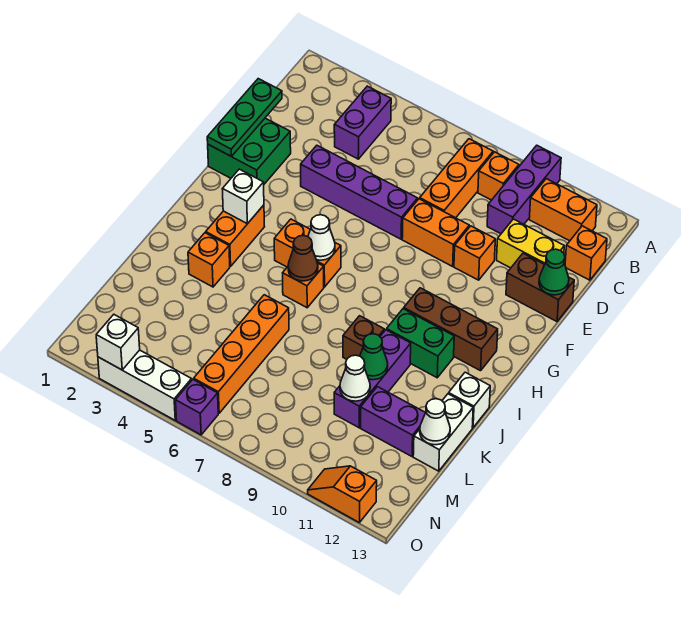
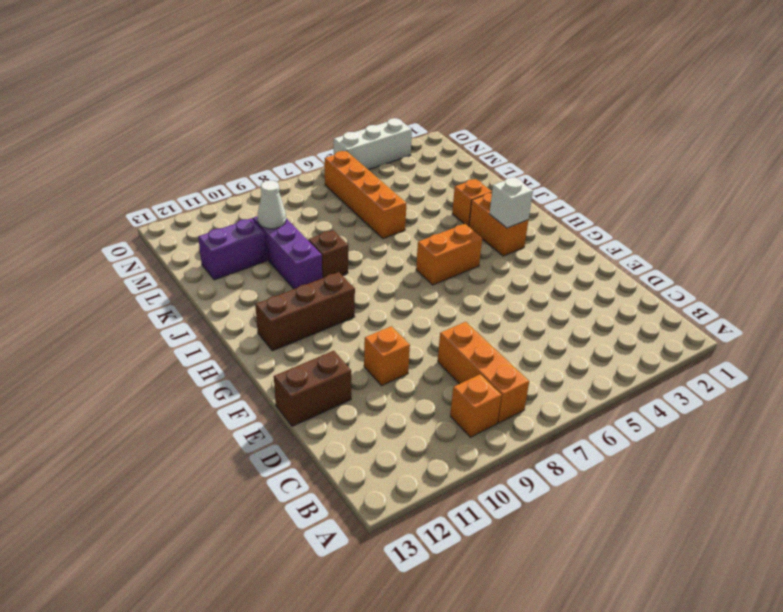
none -> purple 1x3 brick [487,145,561,234]
none -> purple 1x2 brick [334,86,391,159]
none -> orange 1x2 brick [529,179,597,241]
none -> orange 1x1 brick [565,226,607,280]

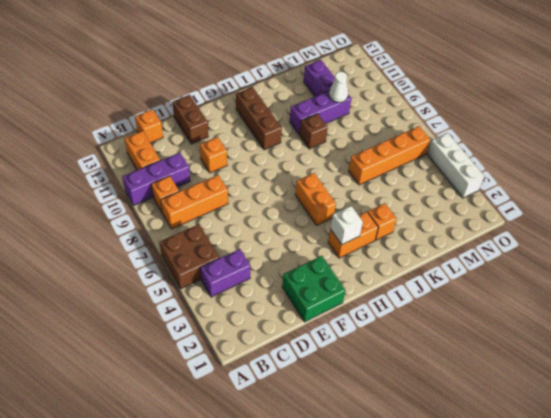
brown 2x2 brick [160,224,219,289] -> none
none -> yellow 1x2 brick [497,219,564,268]
none -> purple 1x4 brick [301,145,418,239]
none -> orange 1x2 brick [402,199,469,266]
none -> orange 1x1 brick [283,263,324,308]

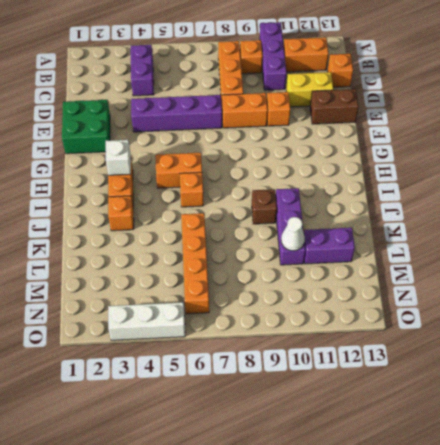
none -> brown 1x3 brick [404,288,498,371]
none -> green 1x2 brick [387,309,454,378]
none -> white 1x1 brick [449,372,490,428]
none -> white 1x2 brick [413,394,473,471]

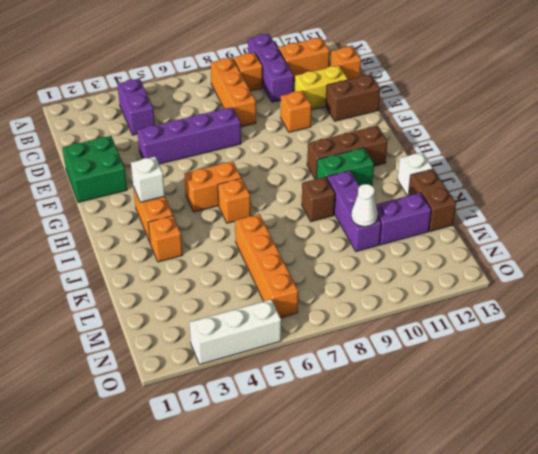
brown 1x2 brick [408,169,456,231] -> white 1x2 brick [413,394,473,471]
none -> orange 1x2 brick [402,199,469,266]
none -> purple 1x1 brick [176,380,218,435]
none -> orange 1x2 slope [308,466,377,523]
none -> green 1x3 plate [207,79,282,157]

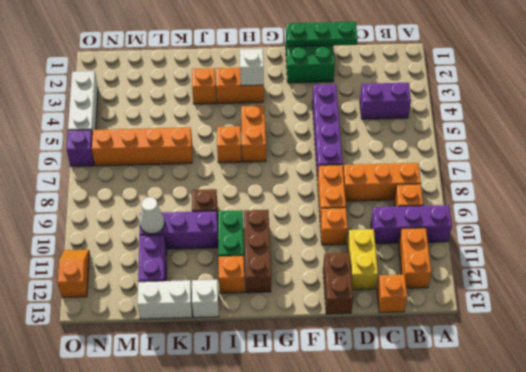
orange 1x1 brick [219,256,245,293] -> none
none -> green 1x1 cone [539,249,569,295]
none -> white 1x1 cone [308,215,335,260]
none -> brown 1x1 cone [288,235,318,281]
none -> green 1x1 cone [360,334,388,380]

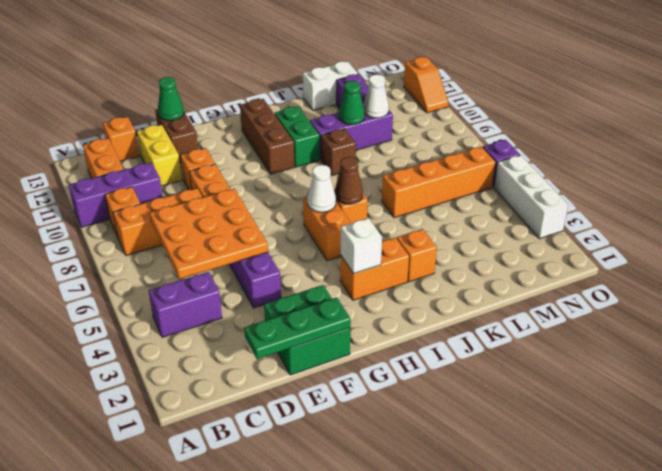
orange 3x3 plate [150,189,268,279] -> none
none -> white 1x1 brick [449,372,490,428]
none -> white 1x1 cone [420,399,450,445]
none -> white 1x1 brick [96,315,140,370]

